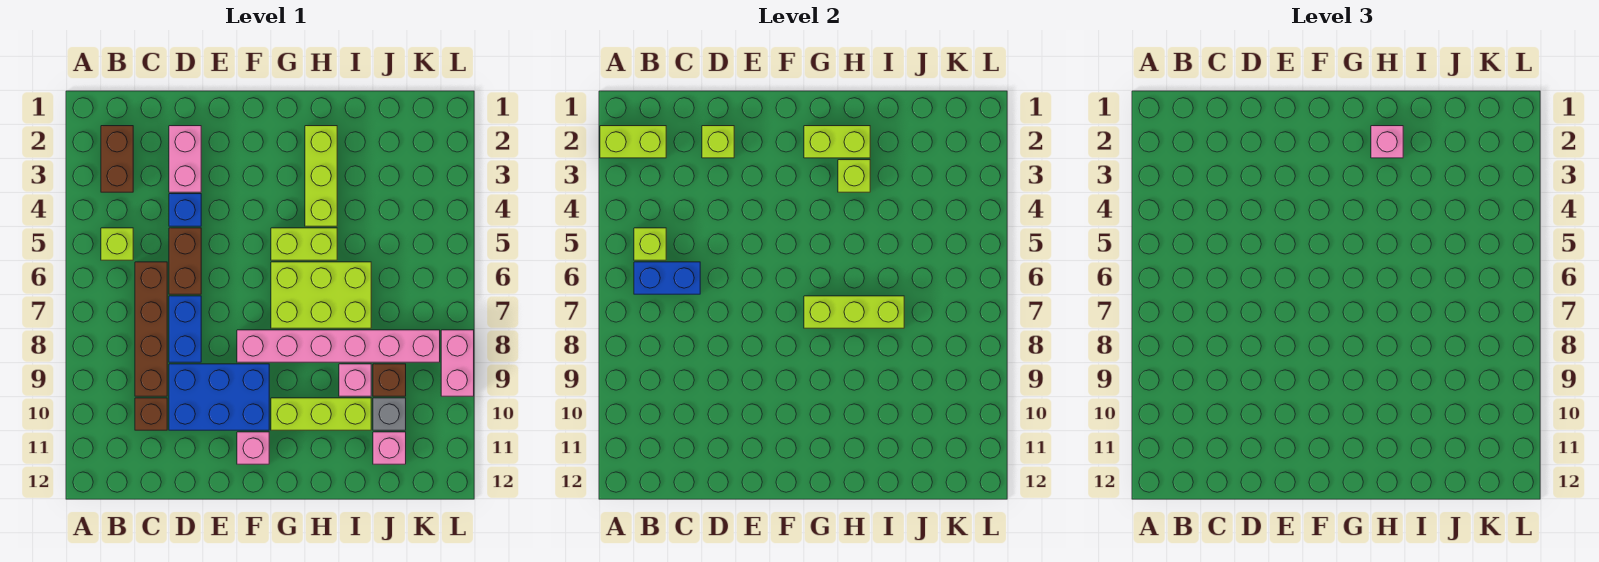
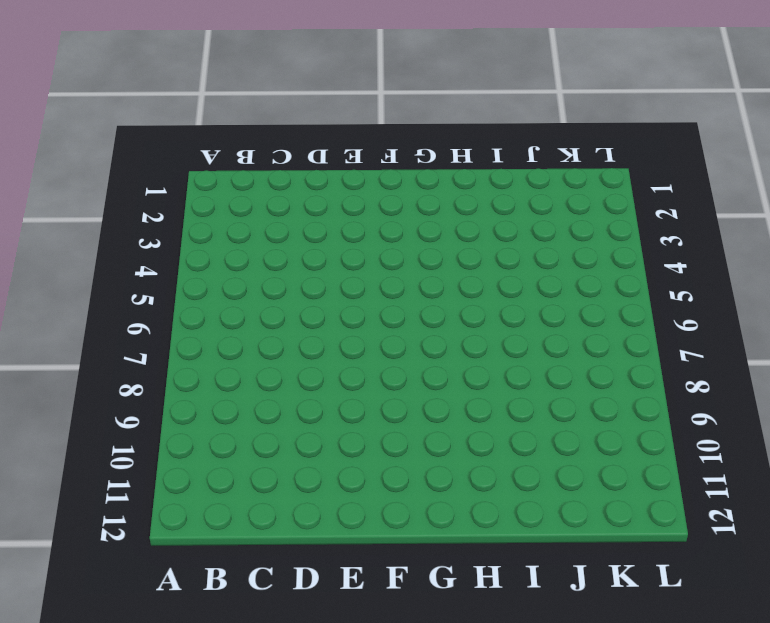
none -> brown 1x2 brick [101,126,133,192]
none -> lime 1x1 brick [101,228,133,260]
none -> brown 1x4 brick [135,262,167,396]

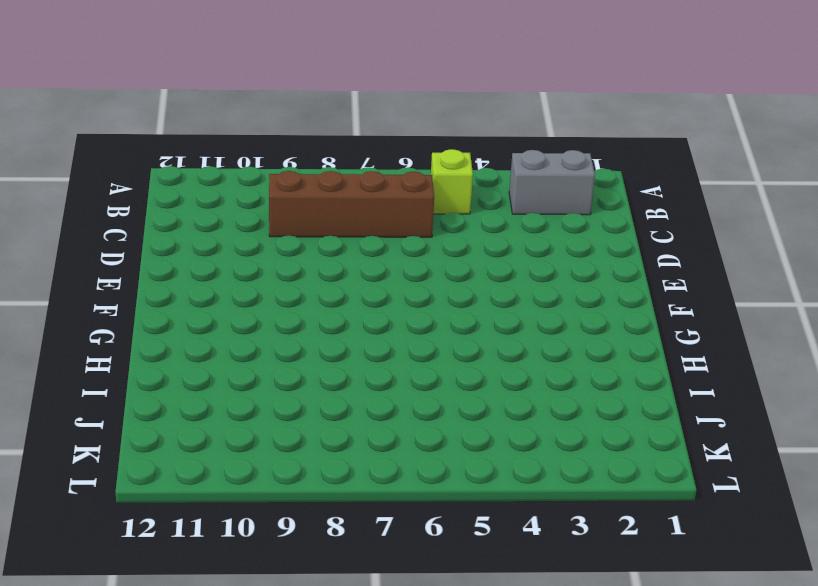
grey 1x2 brick [509,150,595,215] -> brown 1x2 brick [101,126,133,192]
none -> brown 1x1 brick [135,398,167,430]
none -> pink 1x2 brick [169,126,201,192]
none -> blue 1x1 brick [169,194,201,226]

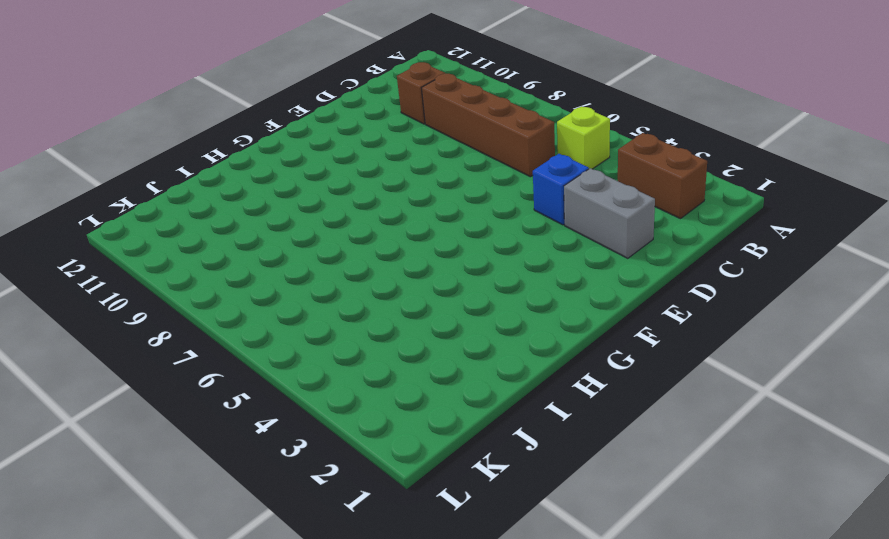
grey 1x2 brick [564,168,655,258] -> pink 1x2 brick [169,126,201,192]
none -> brown 1x2 brick [169,228,201,294]
none -> blue 1x2 brick [169,296,201,362]
none -> blue 2x3 brick [169,364,269,430]

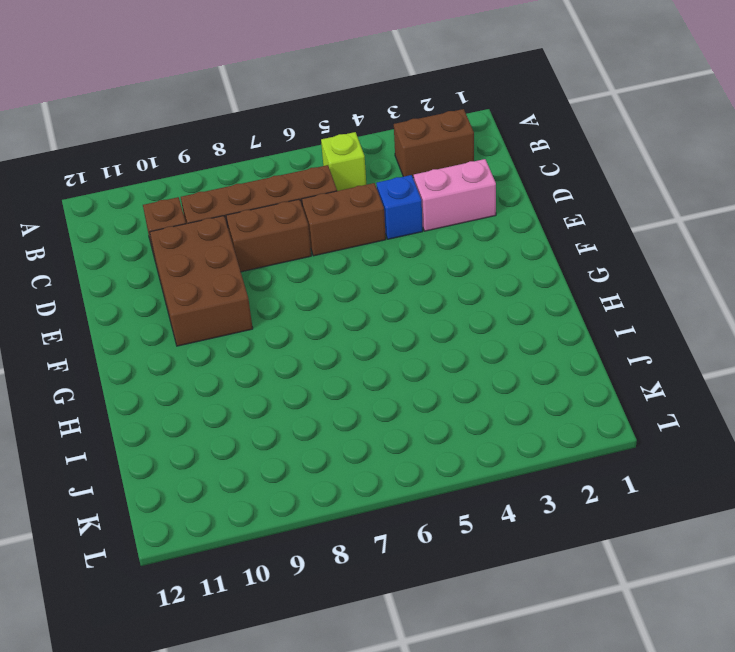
brown 1x2 brick [226,199,311,272] -> blue 1x2 brick [169,296,201,362]
brown 2x3 brick [150,216,253,346] -> blue 2x3 brick [169,364,269,430]
none -> pink 1x6 brick [237,330,440,362]
none -> pink 1x1 brick [237,432,269,464]
none -> lime 1x2 brick [271,228,337,260]

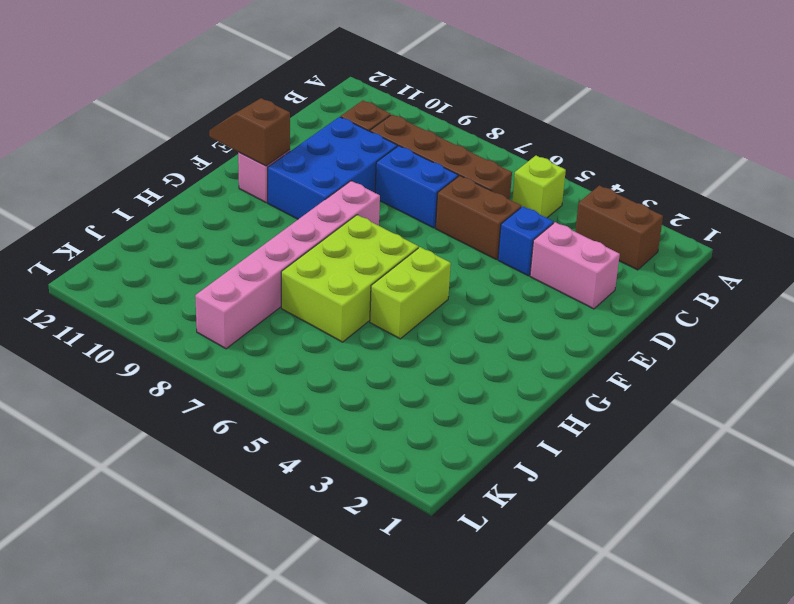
brown 1x2 slope [209,98,290,166] -> none
none -> lime 1x3 brick [271,398,371,430]
none -> lime 1x3 brick [305,126,337,226]
none -> pink 1x1 brick [339,364,371,396]

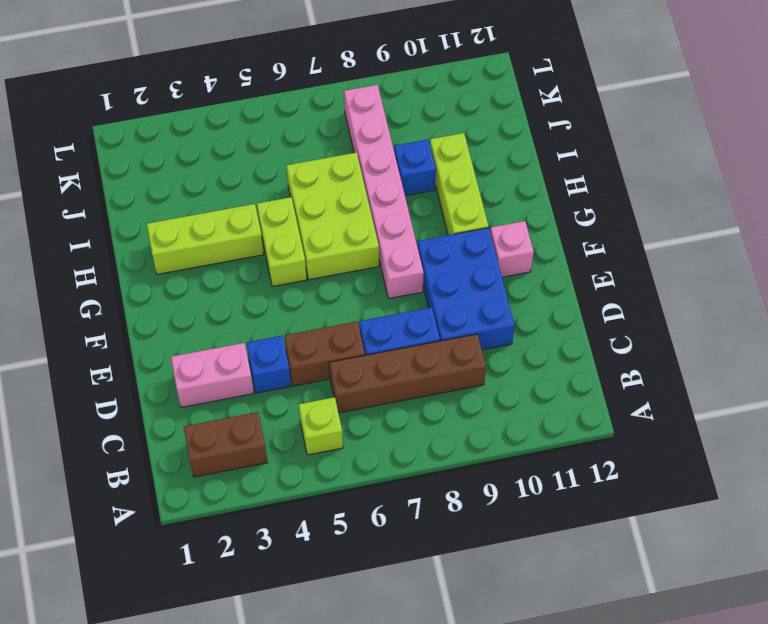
blue 1x1 brick [394,140,436,196] -> pink 1x1 brick [339,364,371,396]
none -> brown 1x1 brick [135,398,167,430]
none -> brown 1x1 brick [373,364,406,396]
none -> grey 1x1 brick [373,398,406,430]

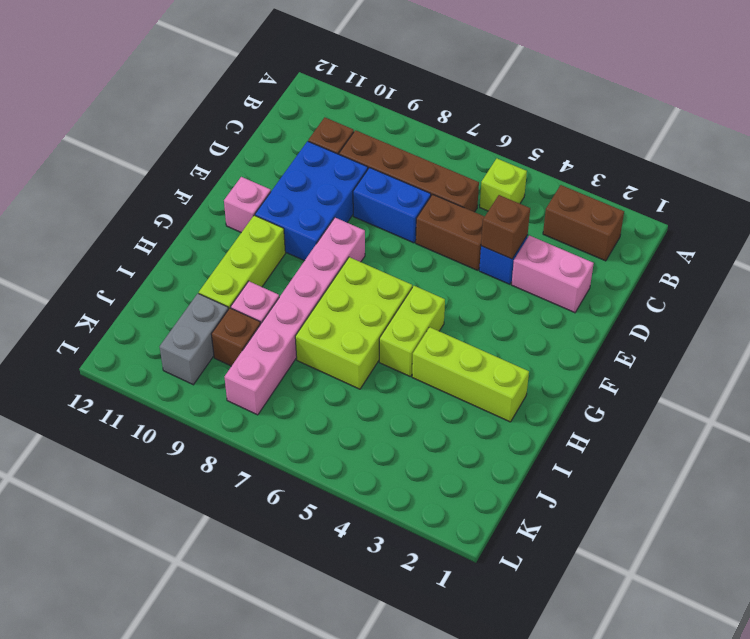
brown 1x1 brick [481,195,530,259] -> none
grey 1x2 brick [160,293,228,385] -> grey 1x1 brick [373,398,406,430]
none -> pink 1x1 brick [373,432,406,464]
none -> pink 1x2 brick [441,330,474,396]
none -> lime 1x2 brick [600,126,666,158]

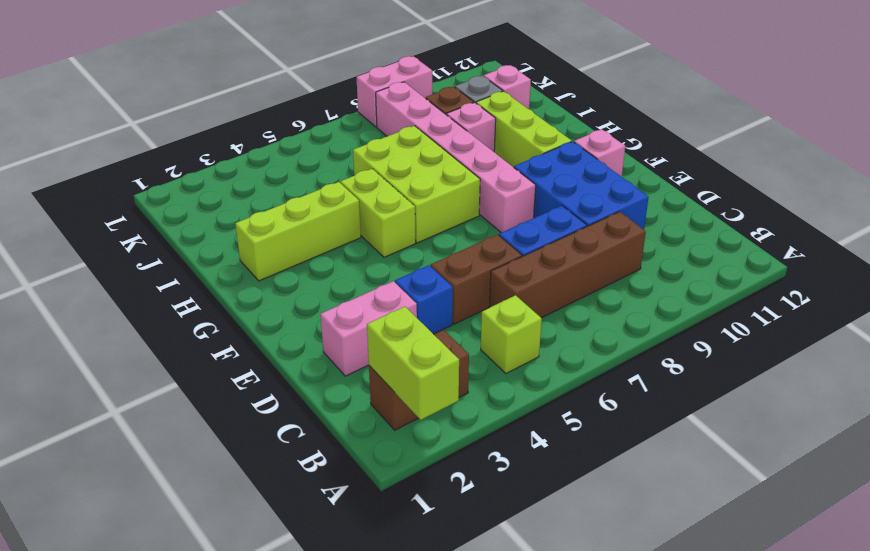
none -> brown 1x1 brick [135,398,167,430]
none -> lime 1x1 brick [634,228,666,260]
none -> blue 1x2 brick [634,262,700,294]

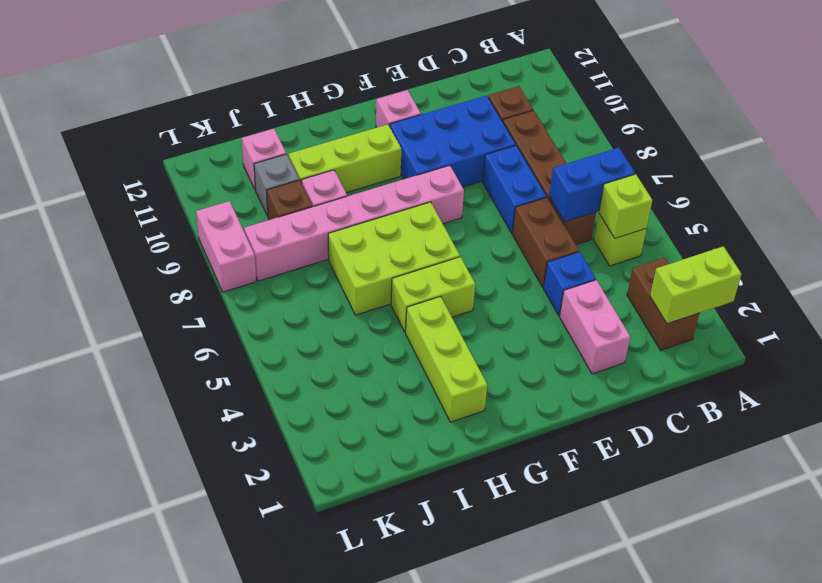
none -> lime 1x1 brick [702,126,734,158]
none -> lime 1x2 brick [804,126,870,158]
none -> lime 1x3 brick [804,296,904,328]

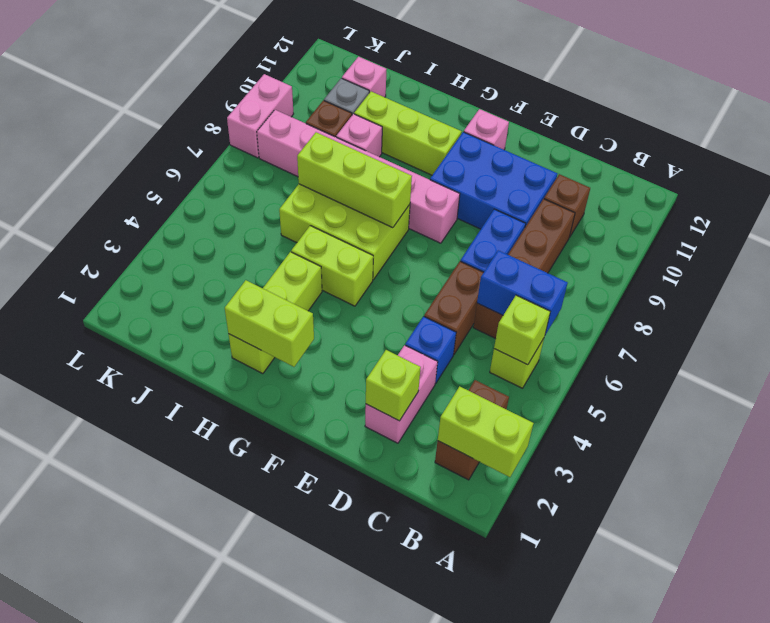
none -> lime 1x1 brick [838,160,870,192]
none -> pink 1x1 brick [1371,126,1403,158]

